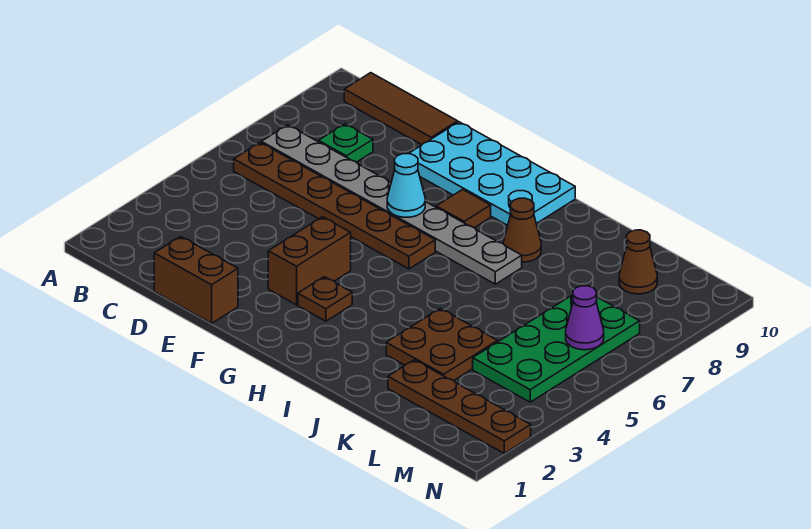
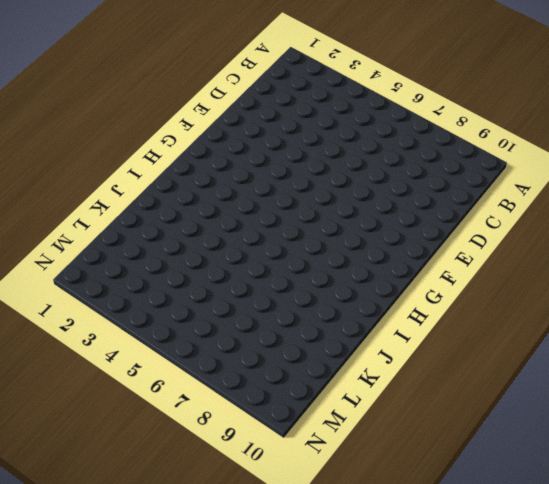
none -> brown 1x6 plate [234,143,435,269]
none -> grey 1x8 plate [261,125,522,284]
none -> brown 1x3 tile [344,73,458,145]

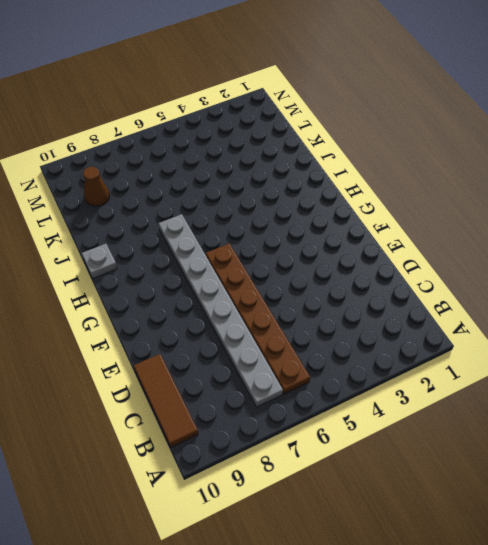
grey 1x1 plate [82,244,117,278] -> none
none -> green 1x1 plate [318,124,373,162]
none -> brown 1x2 brick [154,236,238,323]
none -> cyan 2x4 plate [409,122,575,225]

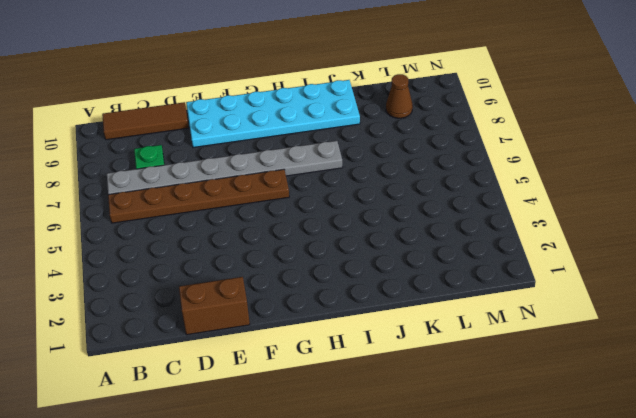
cyan 2x6 plate [186,80,360,147] -> cyan 2x4 plate [409,122,575,225]
none -> brown 1x2 brick [268,217,351,305]
none -> brown 1x1 plate [298,277,352,321]
none -> brown 1x1 tile [436,189,491,228]

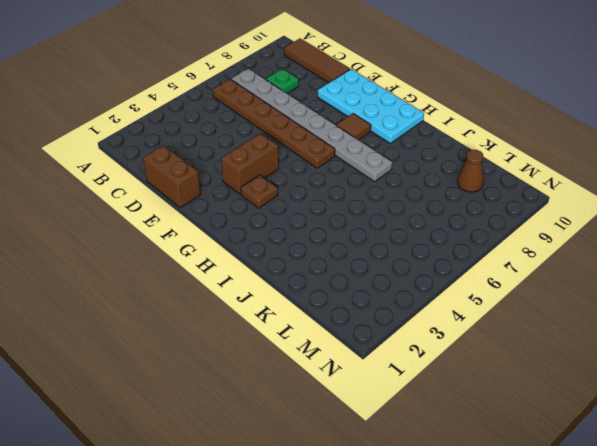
none -> brown 1x1 cone [503,198,541,262]
none -> brown 2x2 plate [386,308,498,381]
none -> brown 1x4 plate [388,360,531,453]

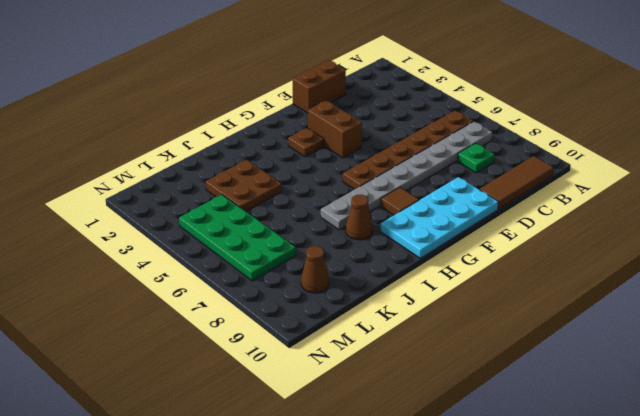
none -> brown 1x4 plate [388,360,531,453]
none -> cyan 1x1 cone [387,154,425,217]
none -> purple 1x1 cone [566,286,604,350]

